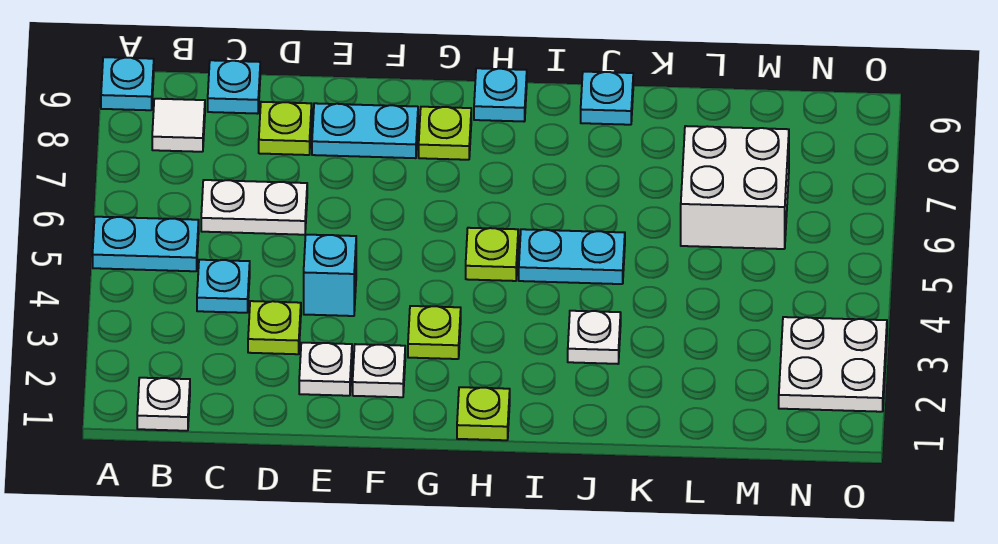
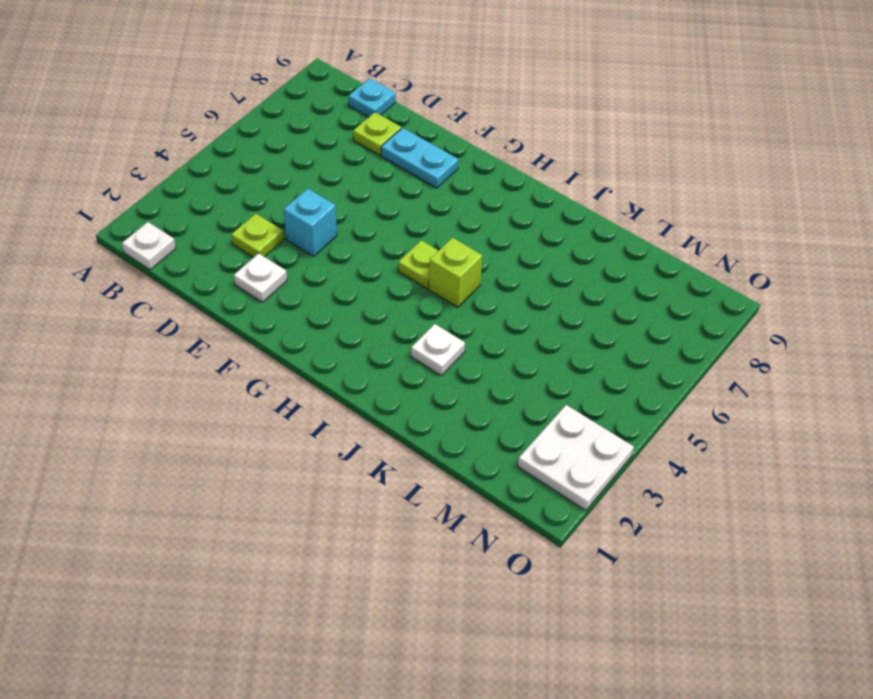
lime 1x1 brick [429,238,482,307] -> cyan 1x2 plate [519,229,625,284]
none -> cyan 1x2 plate [93,217,199,271]
none -> cyan 1x1 plate [101,57,154,110]
none -> white 1x1 tile [152,99,205,152]

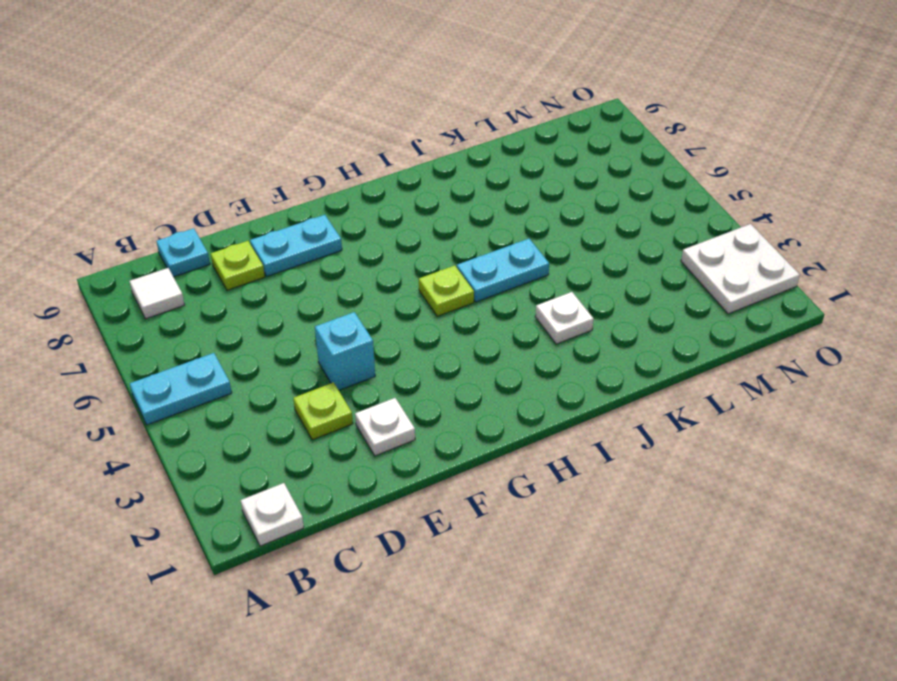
none -> cyan 1x1 plate [101,57,154,110]
none -> cyan 1x1 plate [197,260,250,313]
none -> white 1x2 plate [201,180,307,235]

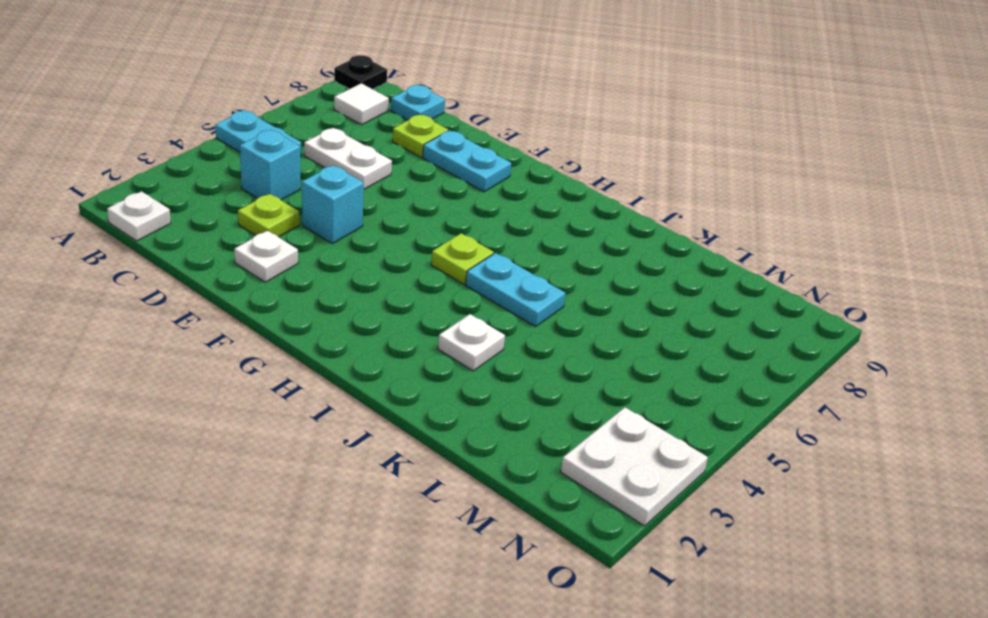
black 1x1 plate [334,55,387,89] -> cyan 1x1 plate [101,57,154,110]
cyan 1x1 brick [240,130,300,200] -> cyan 1x1 plate [197,260,250,313]
none -> white 1x1 plate [353,344,405,397]
none -> lime 1x1 plate [408,306,461,359]
none -> lime 1x1 plate [419,107,471,160]

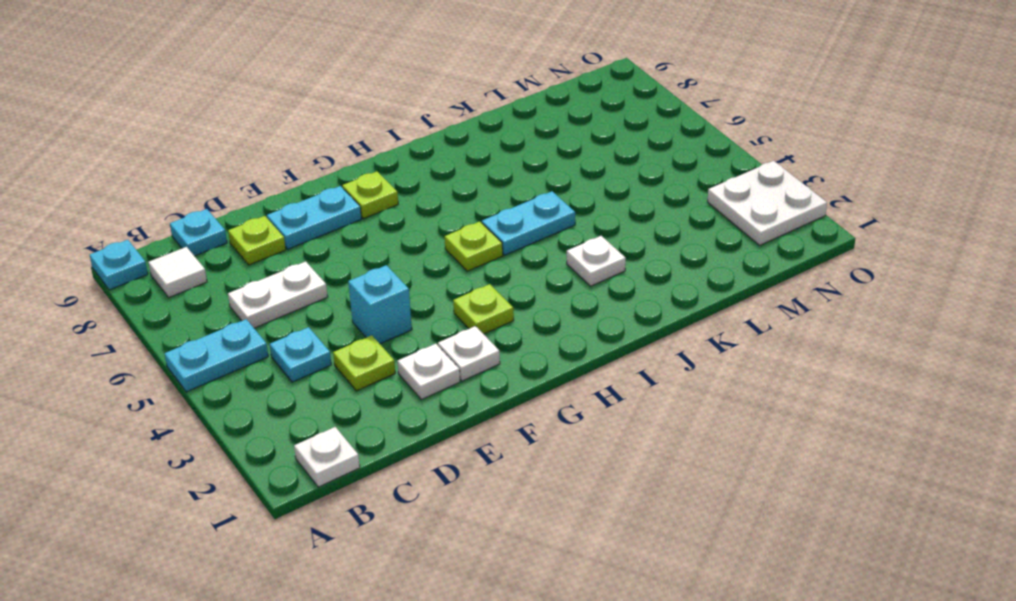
none -> lime 1x1 plate [457,387,510,440]
none -> cyan 1x1 plate [474,68,527,121]
none -> cyan 1x1 plate [581,72,633,125]

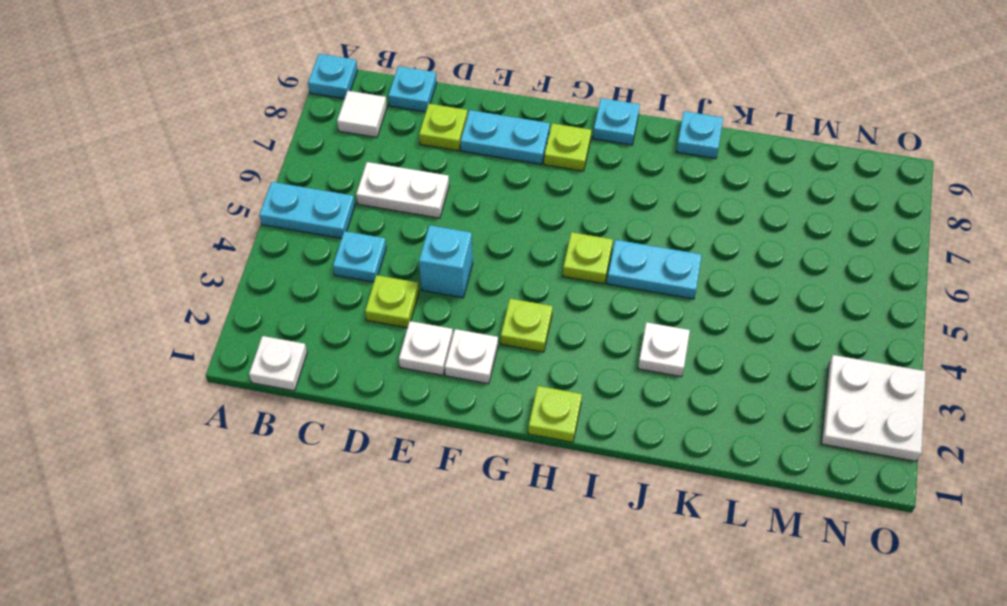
none -> white 2x2 brick [681,126,789,249]

